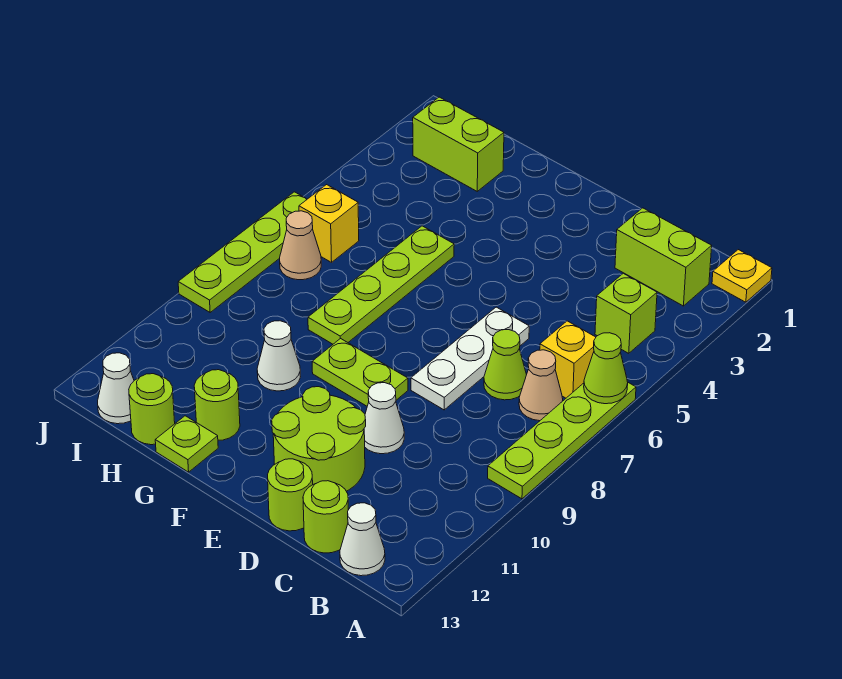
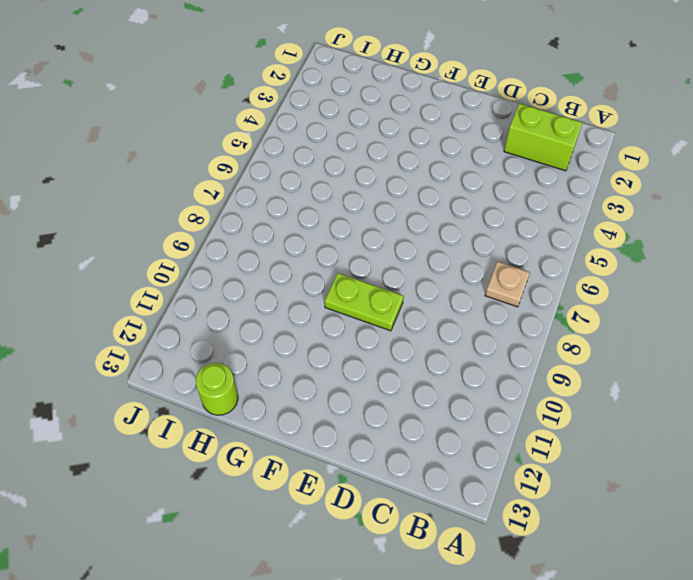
tan 1x1 plate [485,262,530,307] -> tan 1x1 cone [519,350,563,421]
none -> yellow 1x1 plate [712,250,772,302]
none -> lime 1x4 plate [488,383,636,499]
none -> lime 1x1 brick [595,273,657,353]

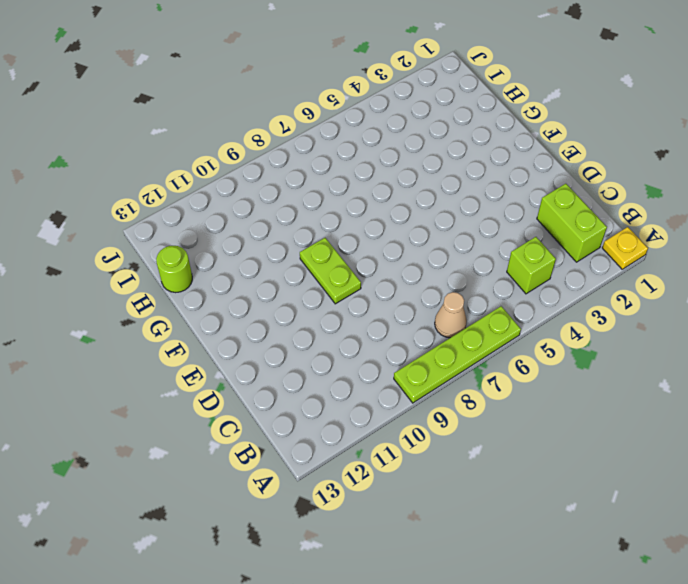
none -> yellow 1x1 brick [540,321,596,398]
none -> white 1x1 cone [340,503,385,576]
none -> lime 1x1 cone [484,330,527,400]

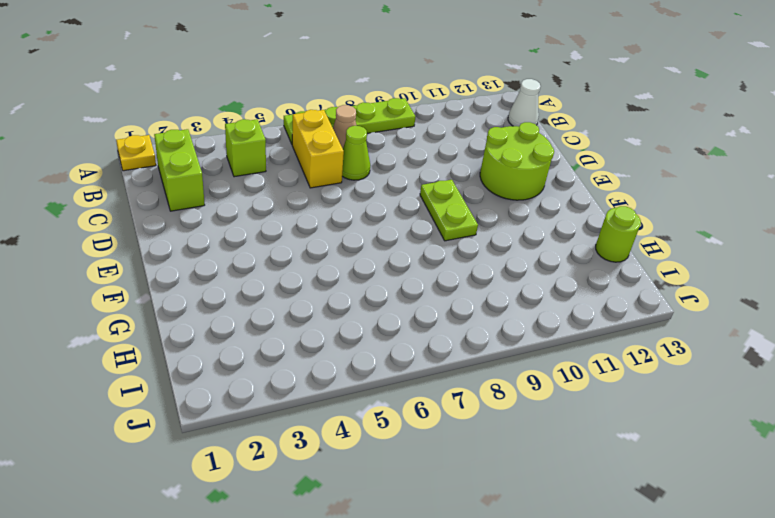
yellow 1x2 brick [292,110,344,188] -> yellow 1x1 brick [540,321,596,398]
none -> lime 1x1 round brick [303,481,348,553]
none -> white 1x3 plate [411,307,529,410]
none -> white 1x1 cone [364,383,404,454]

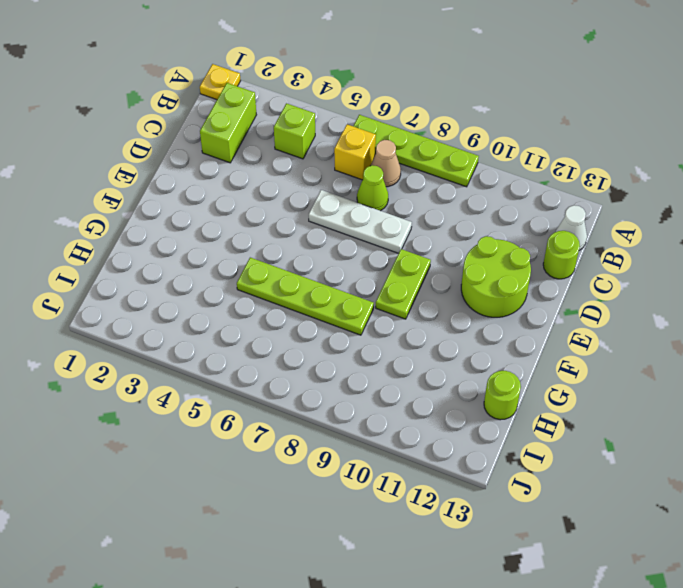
none -> white 1x1 cone [364,383,404,454]
none -> lime 1x1 round brick [268,459,313,531]
none -> white 1x1 cone [257,321,300,391]

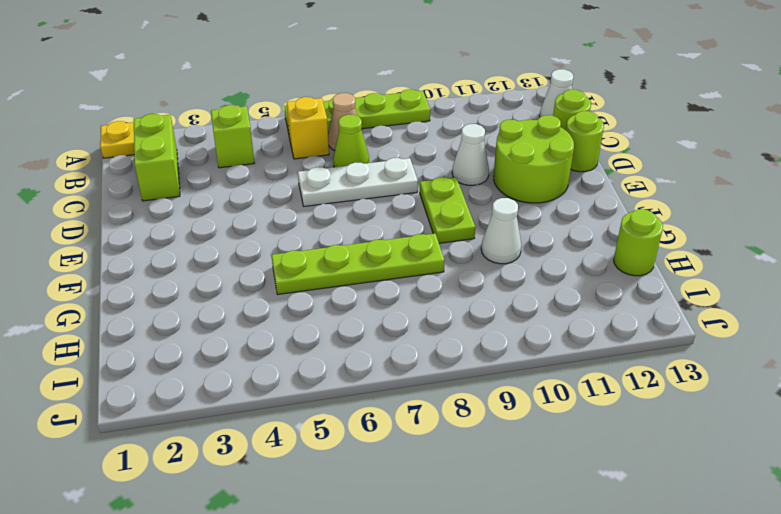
none -> lime 1x1 round brick [194,370,240,440]
none -> lime 1x1 plate [155,416,218,472]
none -> lime 1x2 brick [413,97,504,191]

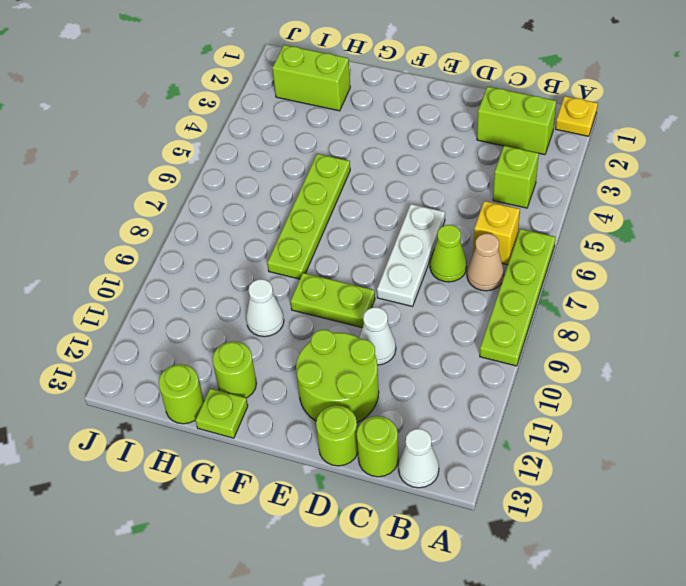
none -> yellow 1x1 brick [299,185,359,262]
none -> tan 1x1 cone [280,211,321,280]
none -> white 1x1 cone [98,353,134,424]

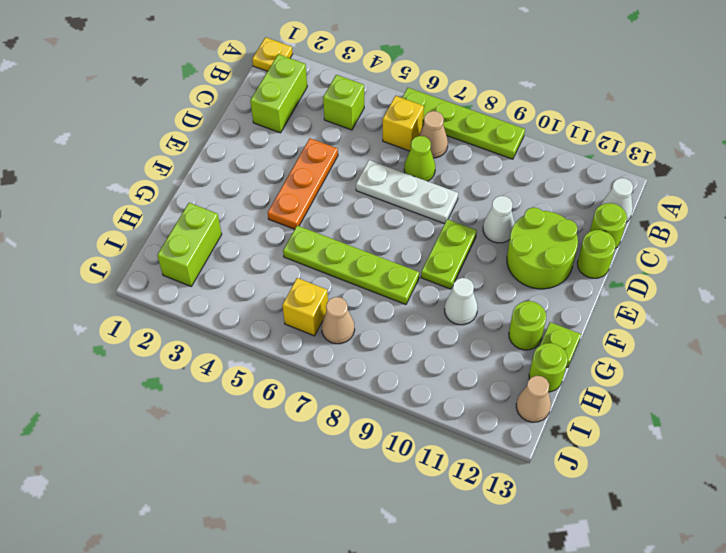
orange 1x3 plate [268,138,338,229] -> none
tan 1x1 cone [516,376,551,422] -> white 1x1 cone [98,353,134,424]
none -> lime 1x4 plate [178,192,307,312]
none -> lime 1x1 cone [584,333,628,404]

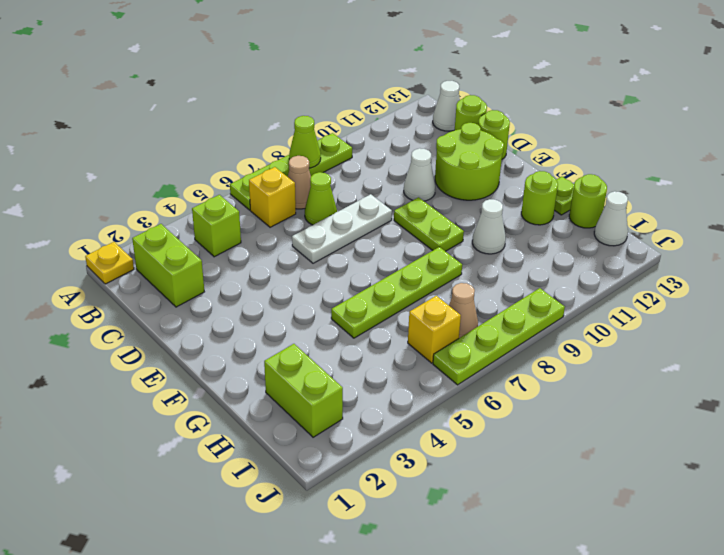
lime 1x1 cone [289,116,321,168] -> lime 1x1 cone moved to [584,333,628,404]

